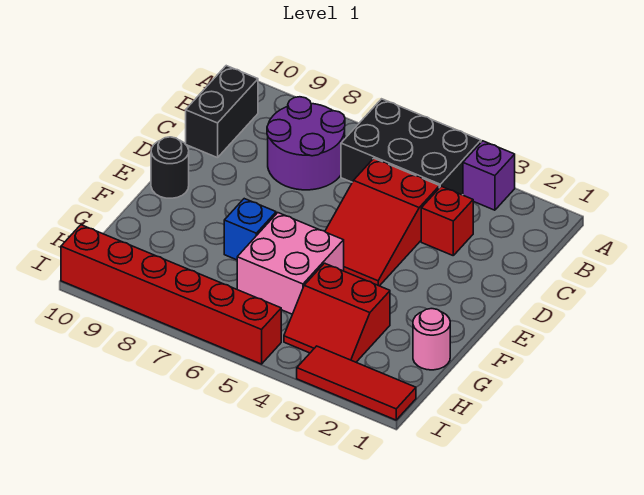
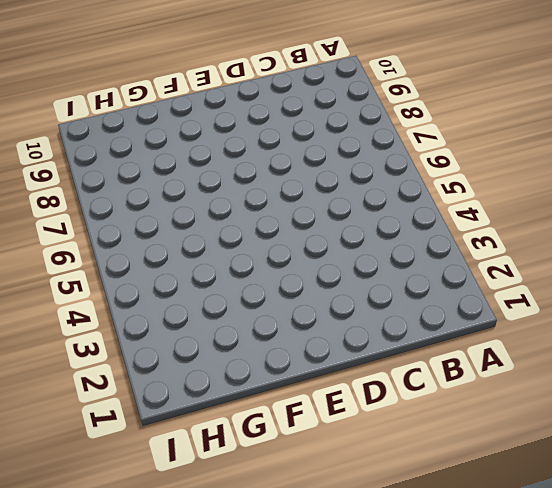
none -> purple 1x1 brick [463,141,515,210]
none -> black 2x3 brick [341,99,481,195]
none -> purple 2x2 round brick [267,97,345,190]

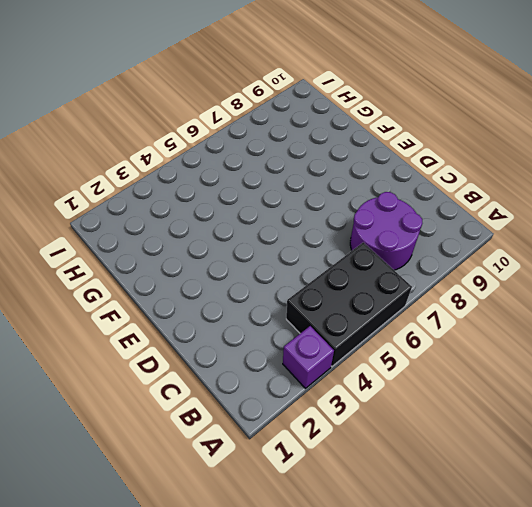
none -> black 1x2 brick [186,66,258,158]
none -> red 1x1 brick [421,186,473,255]
none -> red 2x3 slope [325,158,439,286]

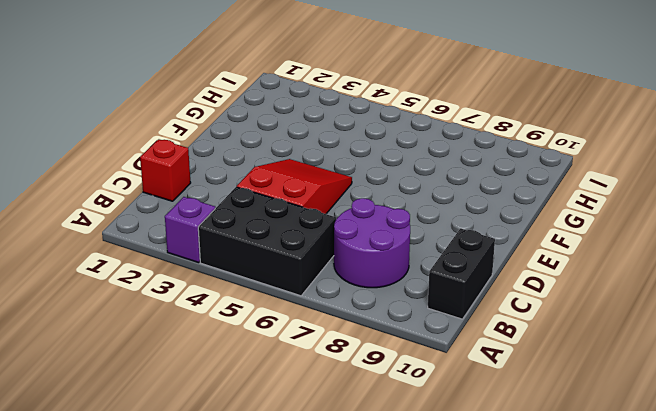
red 1x1 brick [140,139,191,201] -> red 1x1 brick moved to [421,186,473,255]
none -> black 1x1 round brick [151,137,189,198]
none -> pink 2x2 brick [237,213,344,314]
none -> blue 1x1 brick [224,199,276,260]

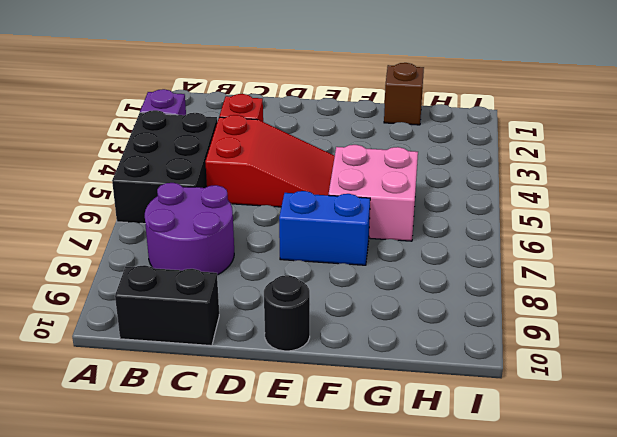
blue 1x2 brick [279,191,370,265] -> blue 1x1 brick [224,199,276,260]
brown 1x1 brick [384,63,424,125] -> pink 1x1 round brick [413,309,450,370]
none -> red 2x2 slope [284,263,390,362]
none -> red 1x3 tile [297,346,416,420]
none -> red 1x6 brick [61,225,281,364]

